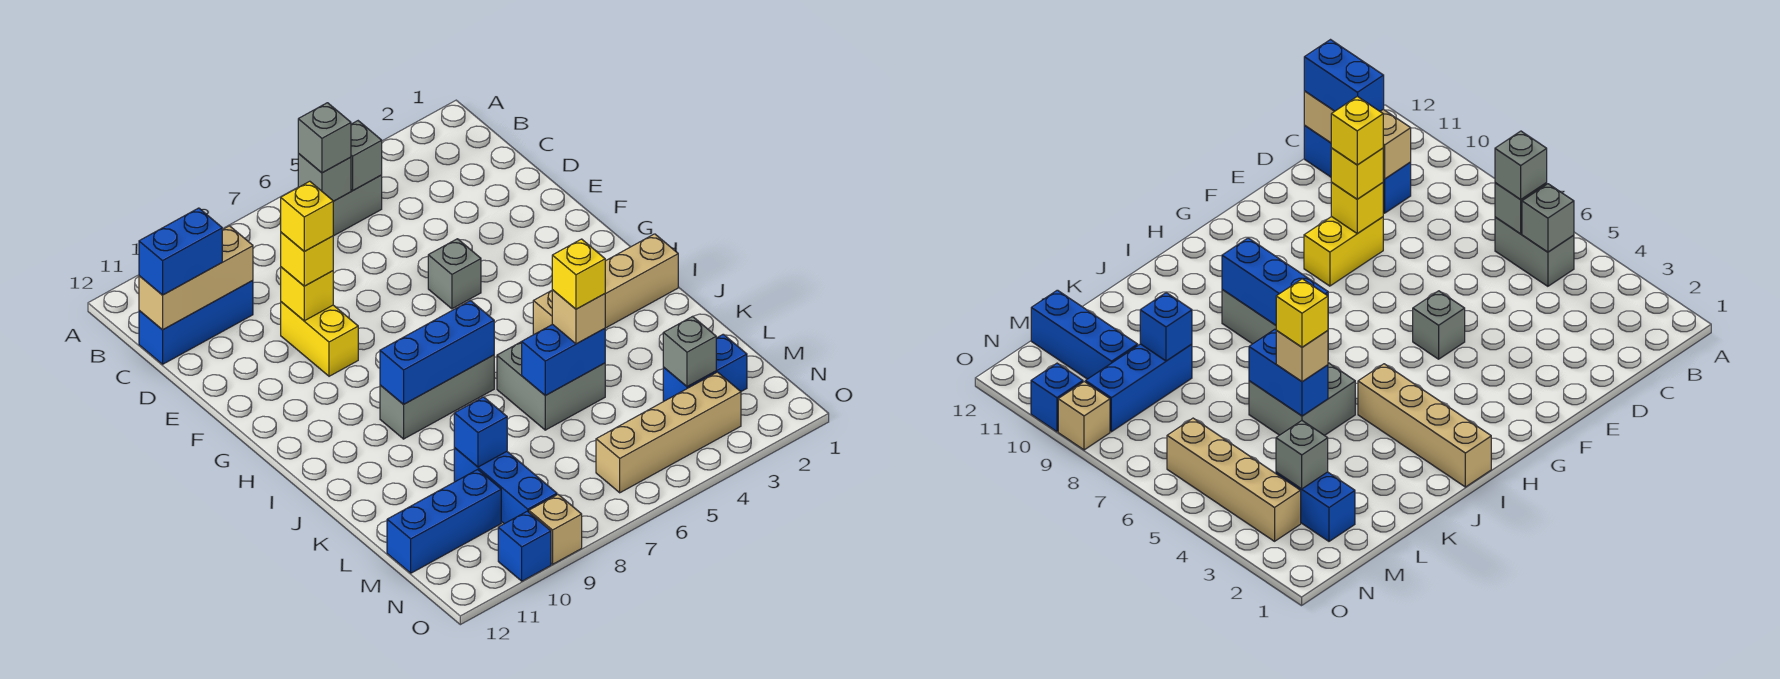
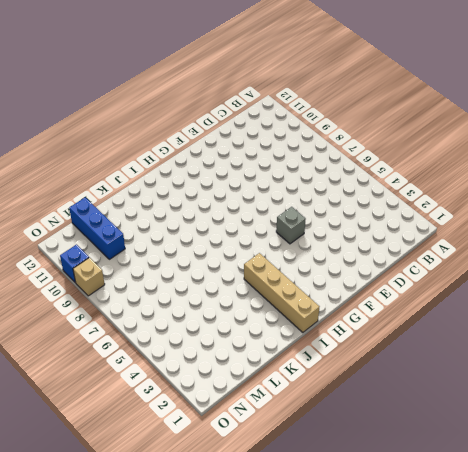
none -> grey 1x2 brick [333,175,382,236]
none -> blue 1x3 brick [139,281,253,364]
none -> yellow 1x2 brick [281,302,358,376]

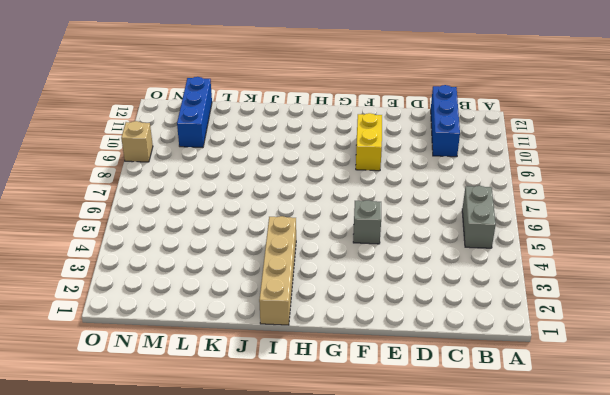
yellow 1x2 brick [356,113,382,171] -> yellow 1x2 brick turned to [281,302,358,376]
none -> grey 1x3 brick [380,355,494,439]
none -> grey 2x2 brick [497,342,605,430]
none -> blue 1x3 brick [454,448,557,524]

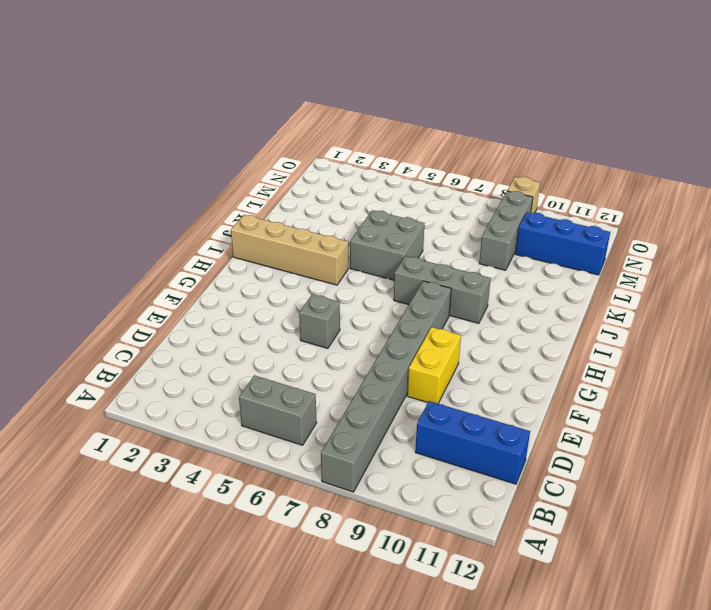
grey 1x8 brick [321,281,451,492] -> none
grey 1x3 brick [479,191,533,270] -> blue 1x3 brick [454,448,557,524]
none -> blue 1x2 brick [663,334,747,402]
none -> tan 1x4 brick [596,372,741,493]
none -> blue 1x1 brick [498,511,551,581]

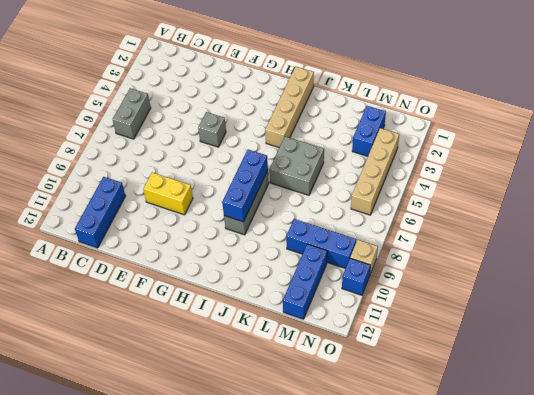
none -> grey 1x1 brick [351,121,382,190]
none -> grey 1x1 brick [298,154,351,201]
none -> tan 1x3 brick [139,226,253,330]

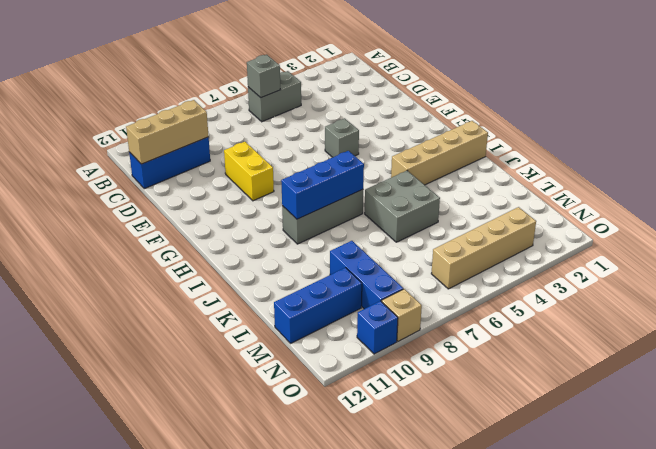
none -> blue 1x2 brick [663,334,747,402]
none -> grey 1x1 brick [351,121,382,190]
none -> yellow 1x1 brick [281,267,333,321]

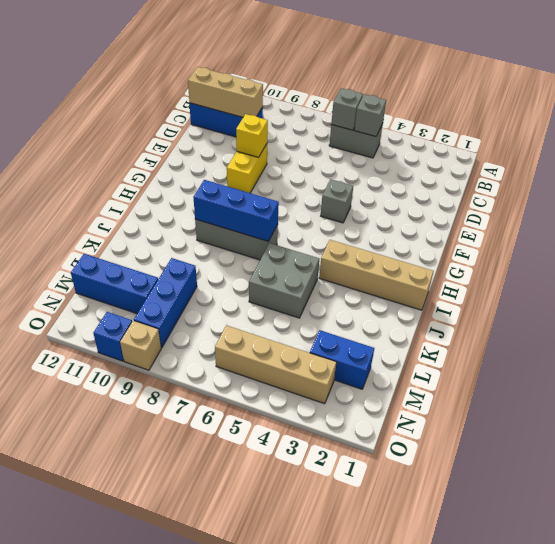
none -> blue 1x2 brick [522,324,605,395]
none -> blue 1x1 brick [454,397,507,467]
none -> grey 1x1 brick [663,317,716,387]

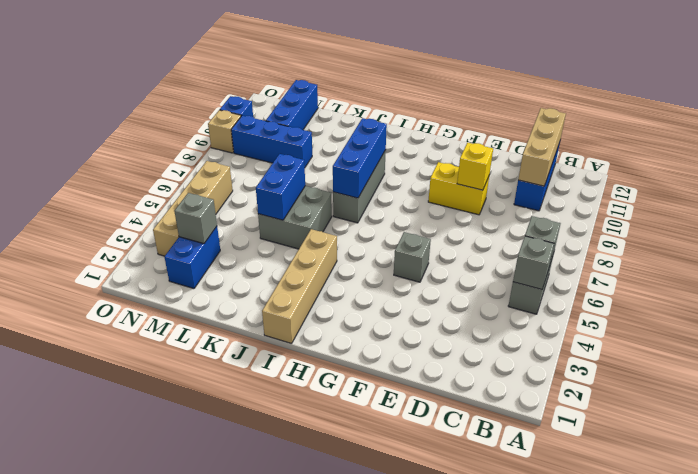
none -> blue 1x1 brick [454,397,507,467]
none -> grey 1x1 brick [298,103,351,173]
none -> blue 1x2 brick [139,208,222,295]

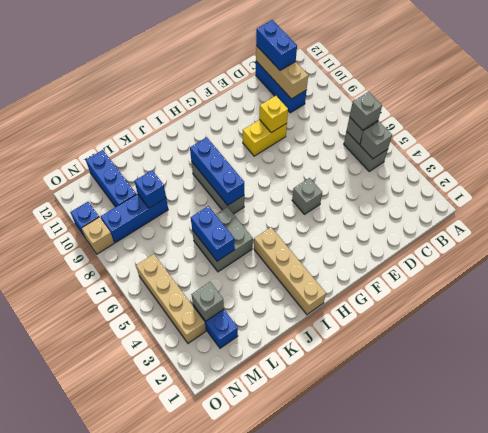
none -> yellow 1x1 brick [281,232,333,286]
none -> tan 1x1 brick [552,290,605,344]
none -> yellow 1x1 brick [281,181,333,251]

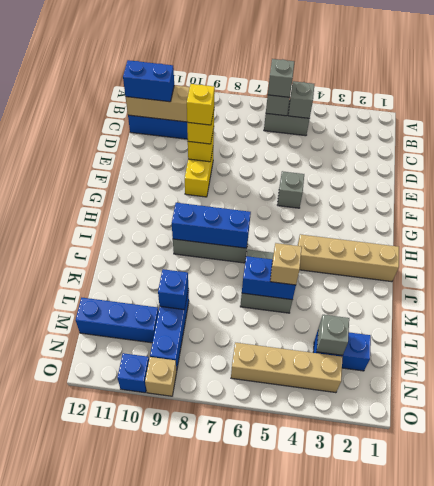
none -> yellow 1x1 brick [552,239,605,309]

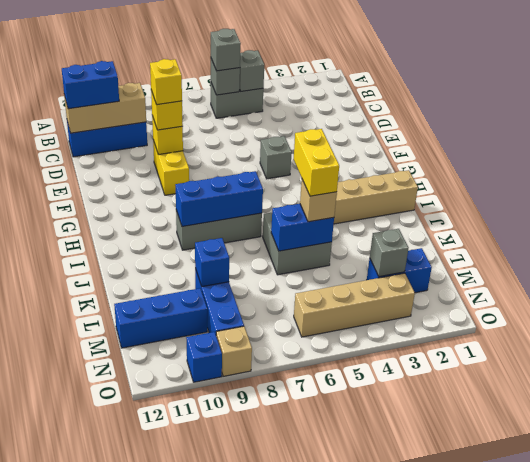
yellow 1x2 brick [294,129,339,196] -> yellow 1x1 brick [552,239,605,309]

